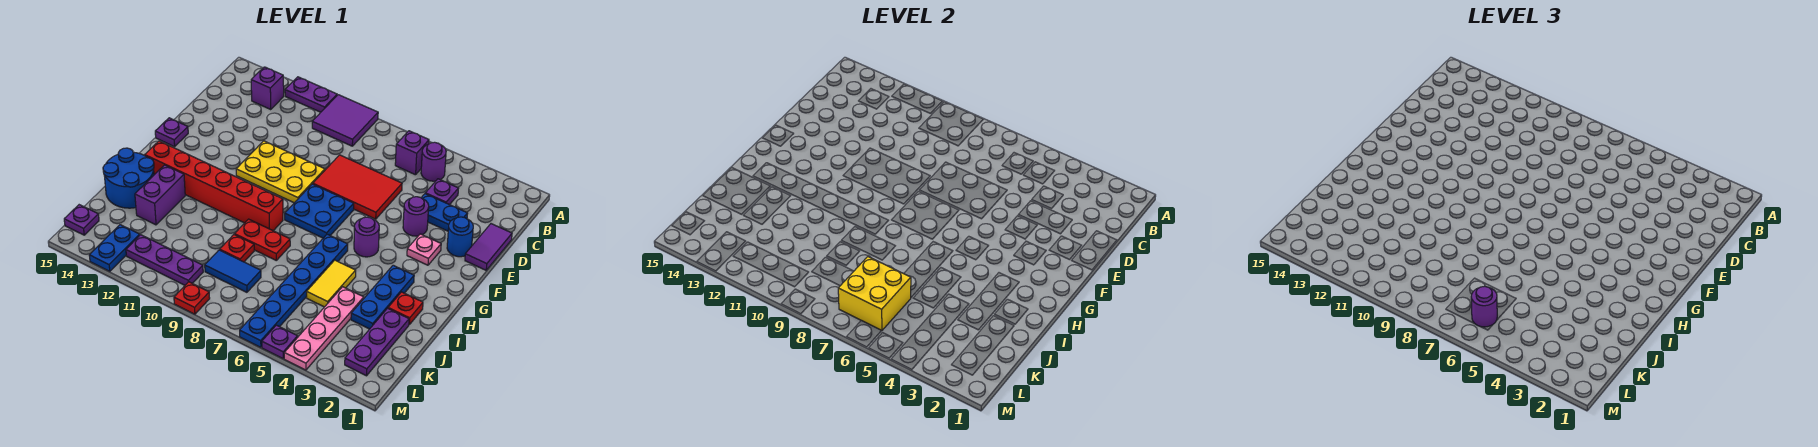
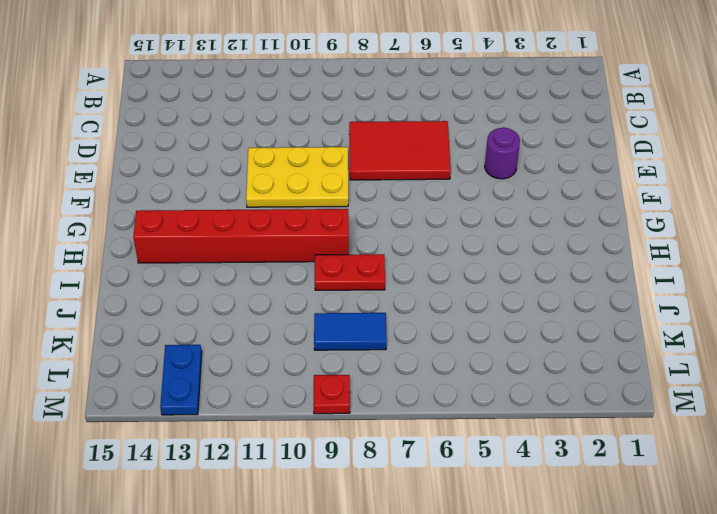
none -> purple 2x2 tile [312,95,378,146]
none -> purple 1x2 plate [285,77,337,112]
none -> purple 1x1 round brick [421,142,446,181]
none -> purple 1x1 brick [395,131,429,175]

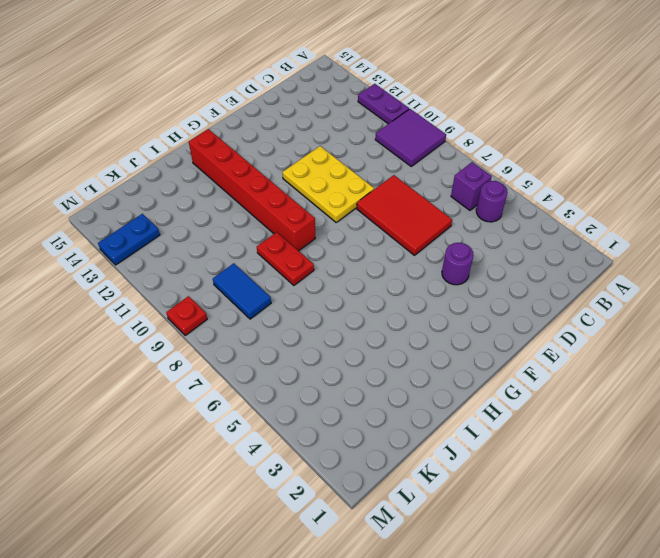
none -> purple 1x1 brick [251,67,284,109]
none -> purple 1x1 plate [425,179,459,205]
none -> purple 1x2 tile [465,224,512,270]
none -> blue 1x2 plate [421,194,468,231]

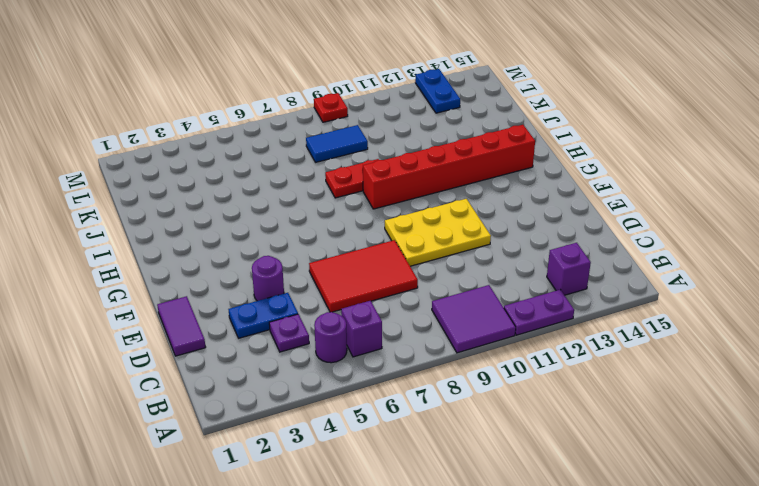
none -> blue 1x1 round brick [447,217,473,257]
none -> pink 1x1 plate [407,234,441,265]
none -> blue 2x2 plate [285,184,354,238]
none -> purple 1x1 plate [155,118,188,147]

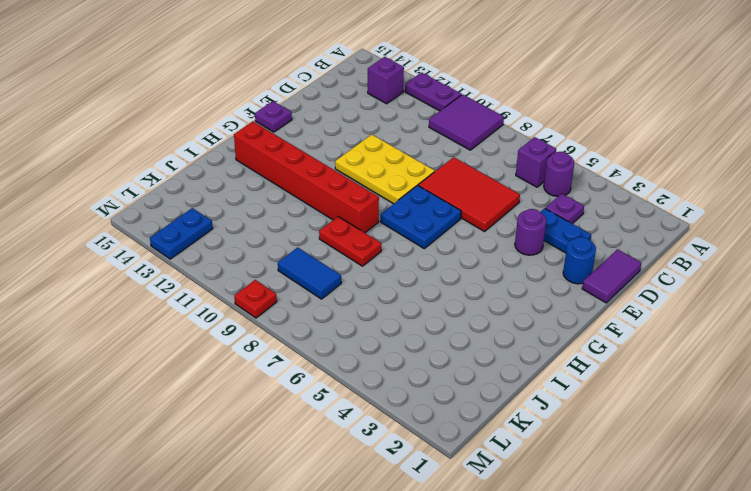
none -> pink 1x1 plate [407,234,441,265]
none -> purple 1x1 round brick [354,217,379,257]
none -> blue 1x3 plate [351,265,414,329]
none -> blue 1x6 plate [240,234,348,347]

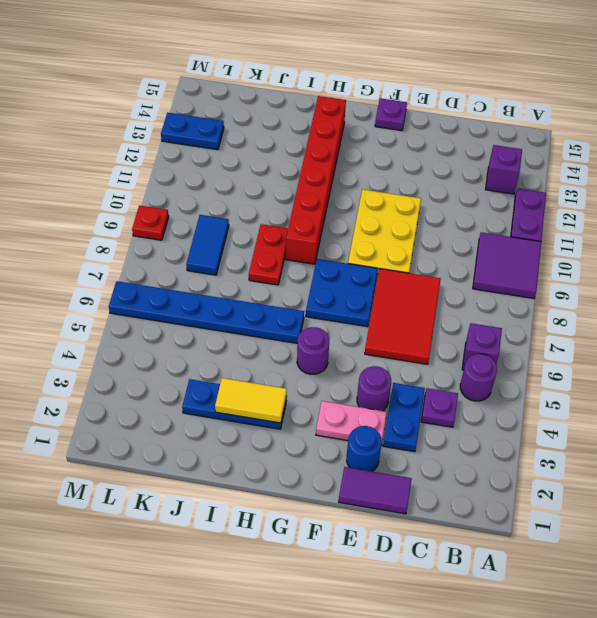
pink 1x2 plate [316,401,387,440] -> pink 1x1 plate [407,234,441,265]
yellow 1x2 tile [215,378,287,423] -> yellow 1x2 tile moved to [307,260,356,307]
none -> red 1x1 plate [388,292,423,324]
none -> purple 1x2 brick [135,165,185,225]
none -> blue 2x2 round brick [103,148,154,208]
none -> purple 1x3 plate [345,308,409,376]

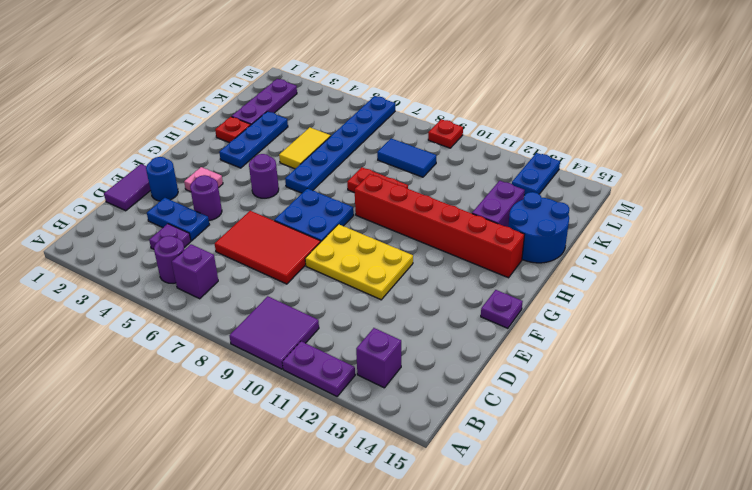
none -> pink 1x4 plate [284,287,364,370]
none -> red 1x1 plate [220,235,254,262]
none -> purple 1x3 plate [126,235,203,285]
none -> purple 1x1 plate [64,205,99,235]

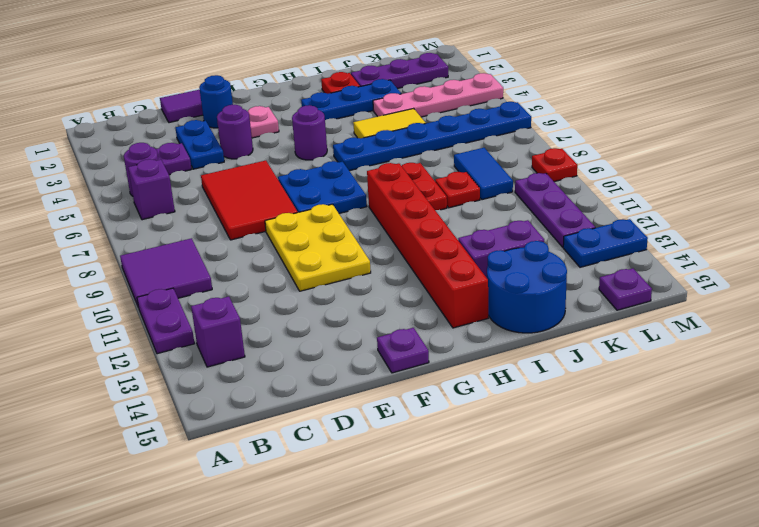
none -> purple 1x1 plate [262,325,298,358]
none -> yellow 2x2 brick [838,257,911,331]
none -> purple 1x1 round brick [1471,286,1497,327]

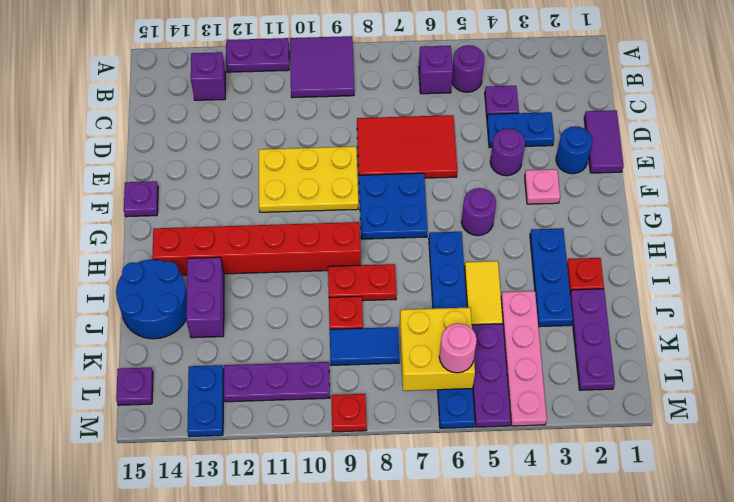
purple 1x3 plate [472,324,511,427] -> purple 1x1 plate [262,325,298,358]
pink 1x1 round brick [439,323,477,373] -> purple 1x1 round brick [1471,286,1497,327]

